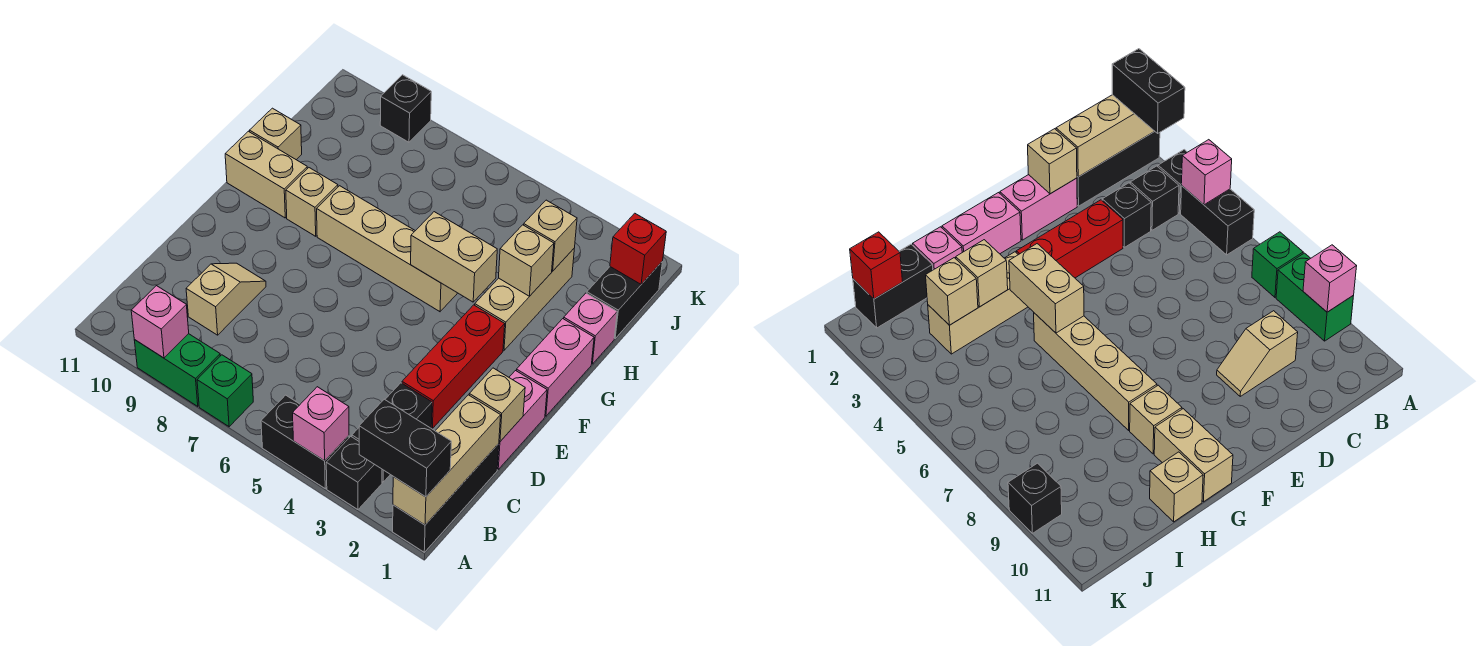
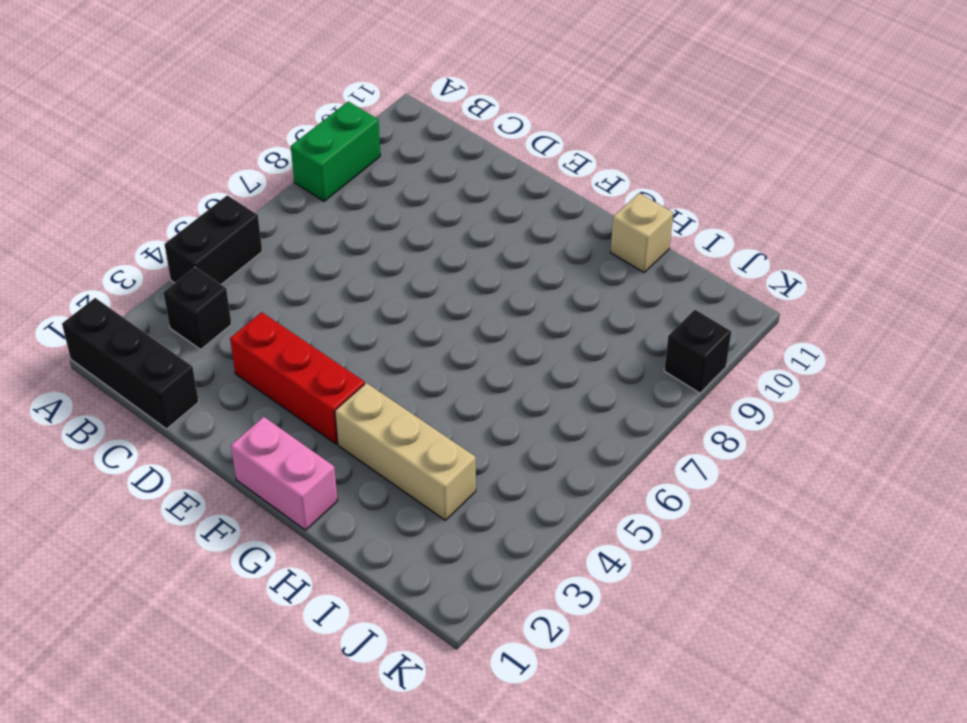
none -> black 1x1 brick [326,436,382,510]
none -> green 1x1 brick [197,355,253,427]
none -> black 1x1 brick [385,383,432,428]

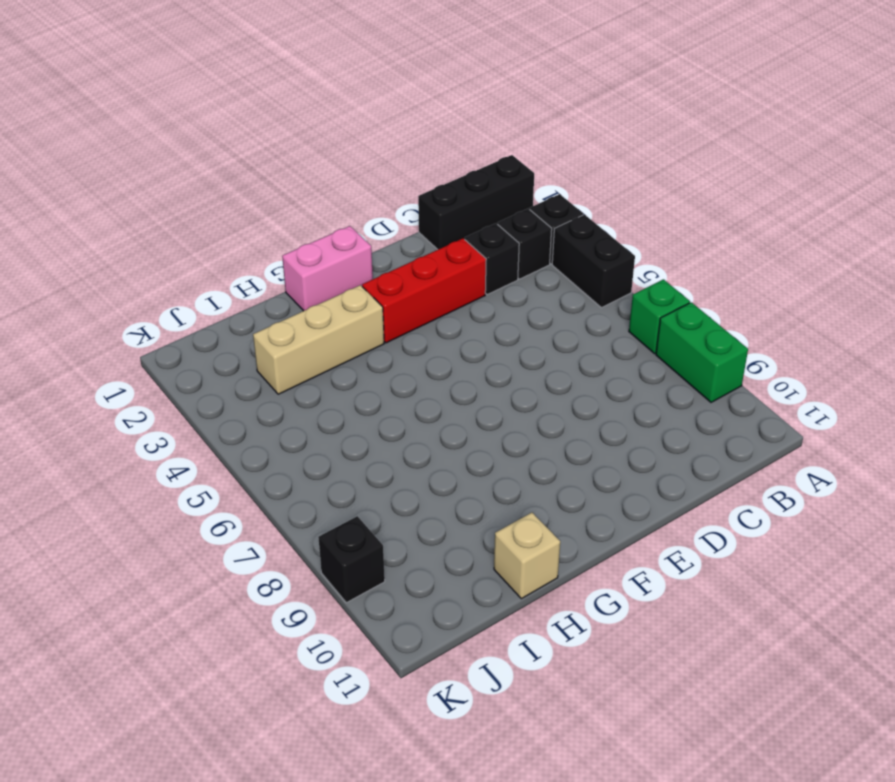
none -> tan 1x2 slope [186,263,266,335]
none -> pink 1x2 brick [497,371,547,469]
none -> tan 1x4 brick [317,186,457,312]

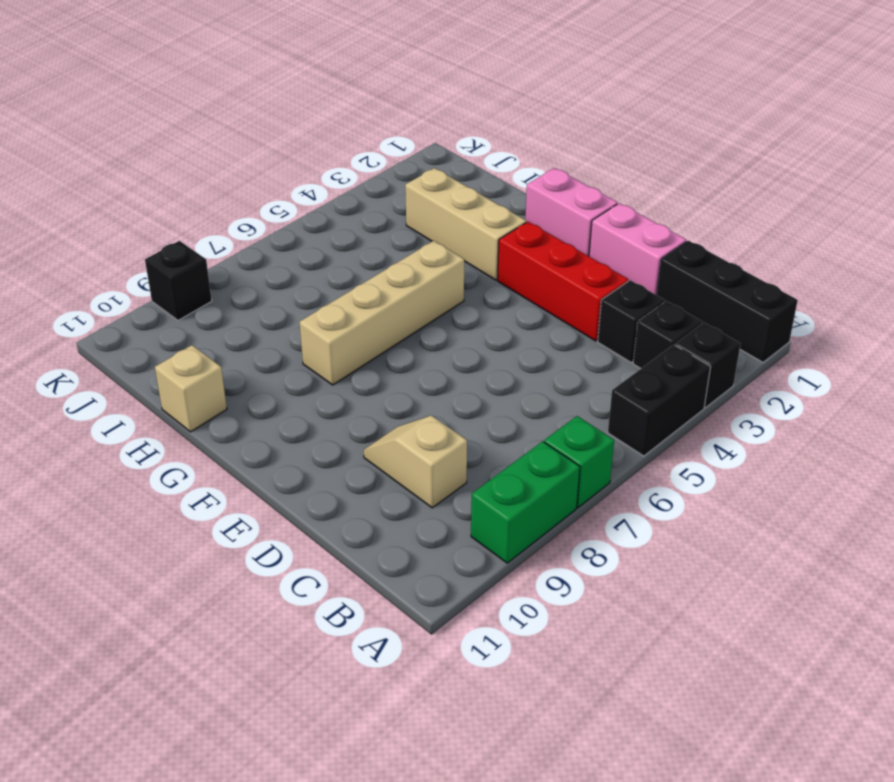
none -> tan 1x1 brick [286,168,338,236]
none -> tan 1x2 brick [225,131,307,218]
none -> pink 1x1 brick [564,293,617,364]

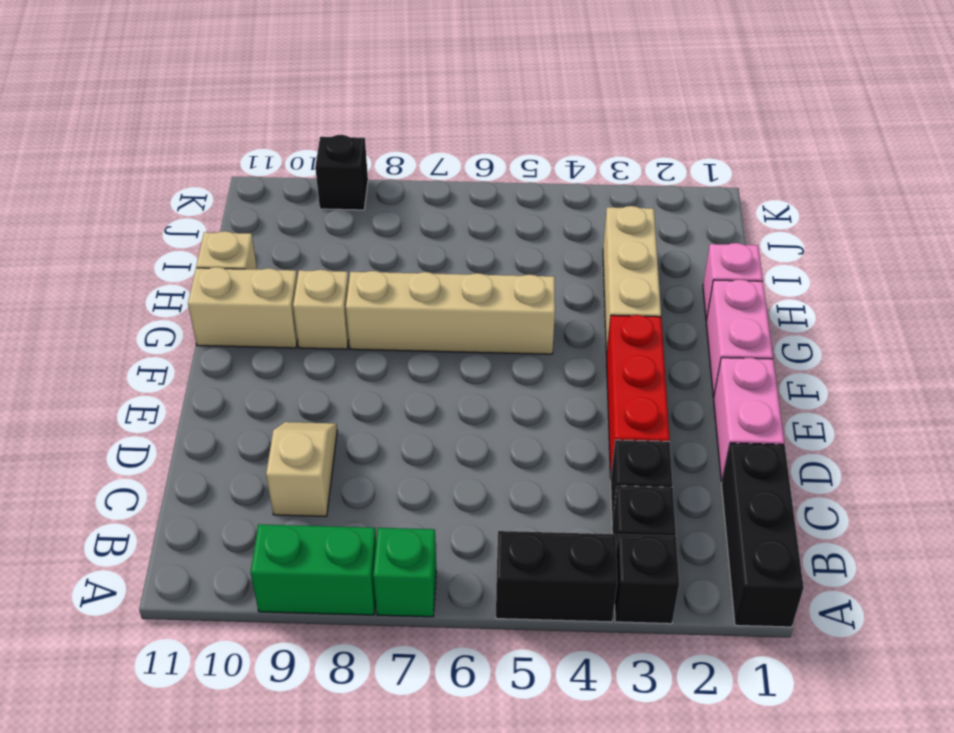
none -> black 1x2 brick [587,262,662,338]
none -> tan 1x3 brick [393,395,501,525]
none -> pink 1x1 brick [293,387,349,461]

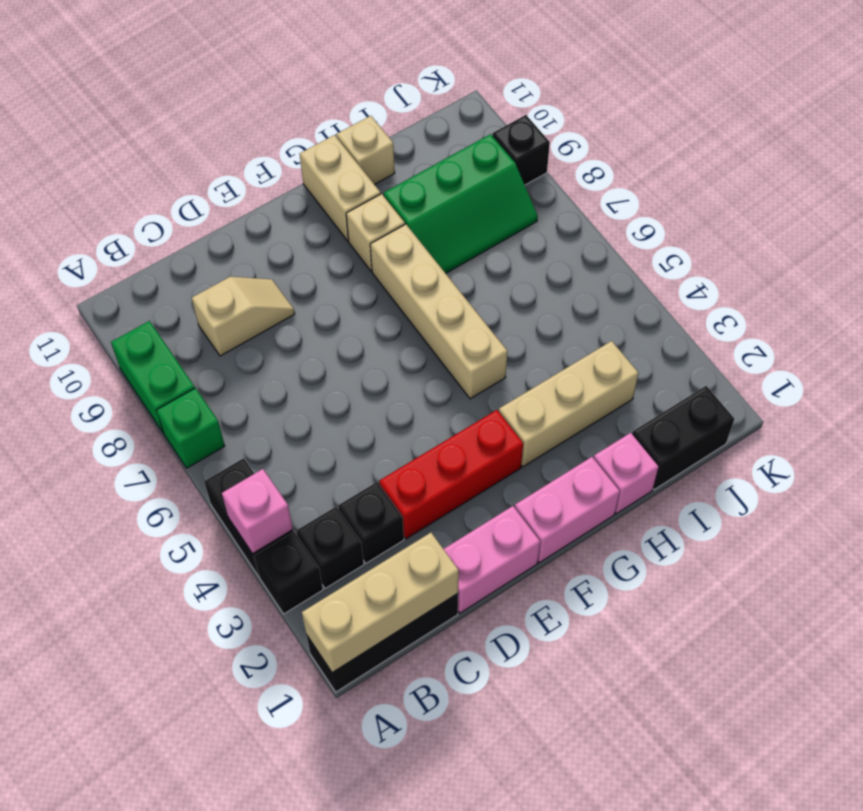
green 2x3 slope [384,134,538,273] -> none
none -> pink 1x1 brick [131,286,189,358]
none -> tan 1x1 brick [469,368,525,442]
none -> tan 1x2 brick [411,212,497,302]

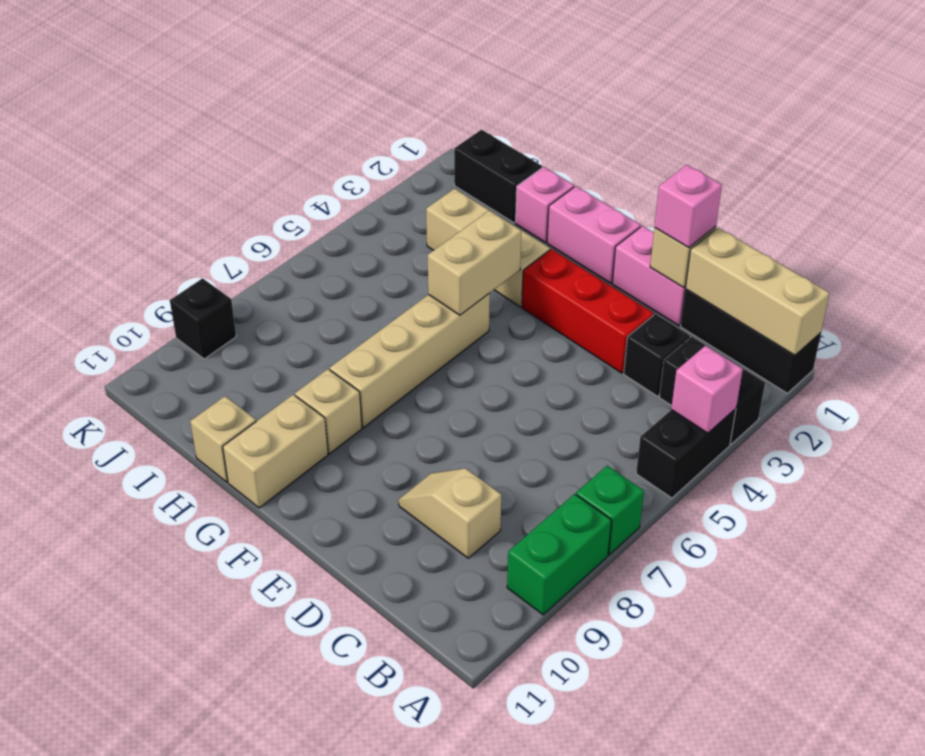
pink 1x1 brick [655,165,722,248] -> pink 1x1 brick moved to [131,286,189,358]
none -> tan 1x1 brick [499,225,554,296]
none -> tan 1x1 brick [524,200,577,271]
none -> red 1x1 brick [610,213,666,284]

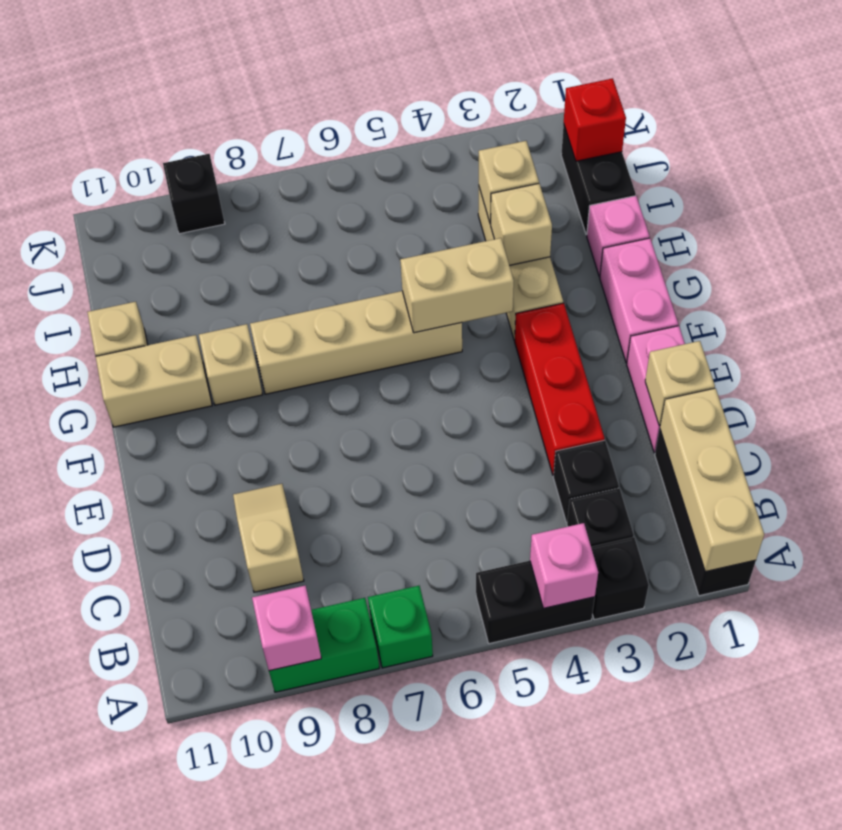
none -> black 1x2 brick [359,399,451,497]

